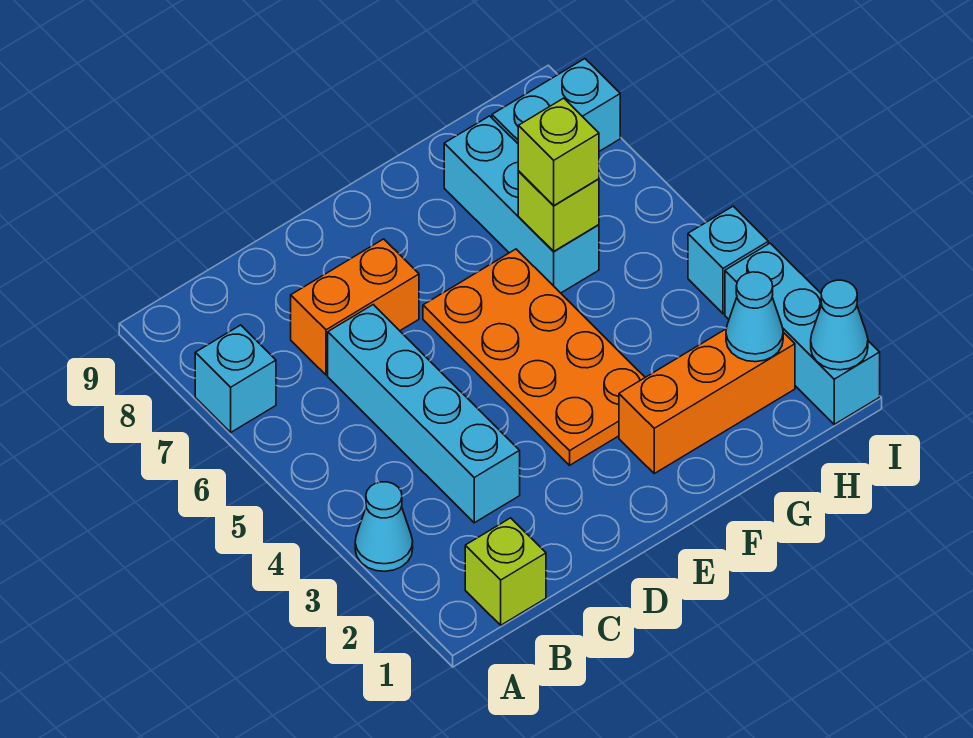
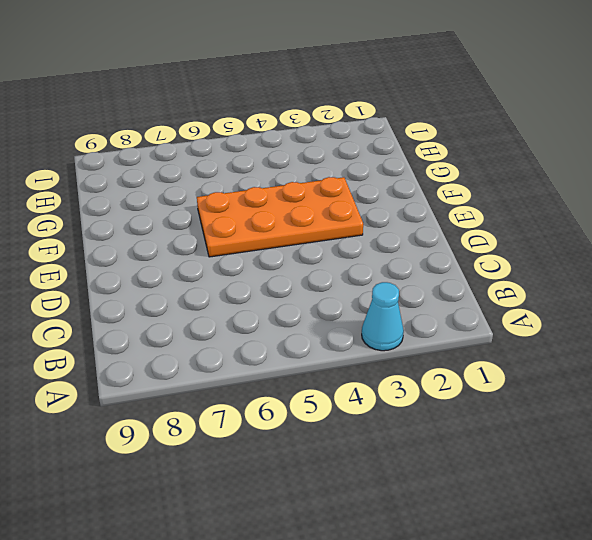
none -> cyan 1x1 brick [195,325,276,432]
none -> lime 1x1 brick [465,518,546,625]
none -> cyan 1x4 brick [328,305,520,523]

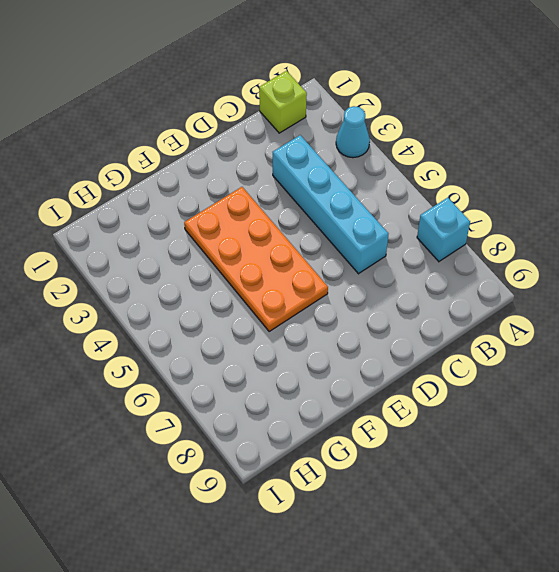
none -> orange 1x2 brick [291,239,419,375]
none -> orange 1x3 brick [619,329,795,473]
none -> cyan 1x3 brick [444,116,599,293]

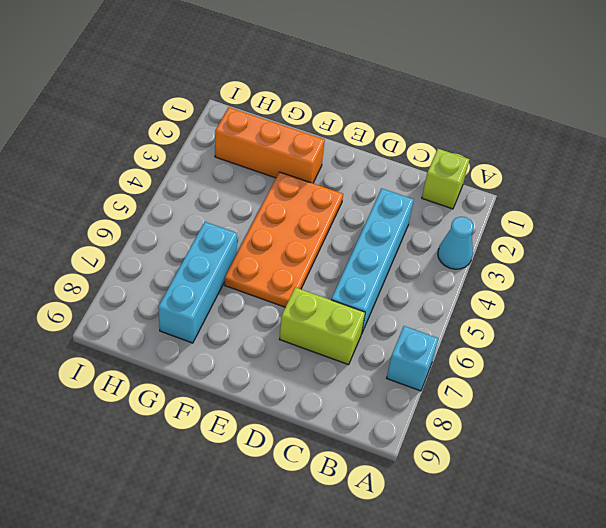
lime 1x2 brick [280,287,365,365] -> orange 1x2 brick [291,239,419,375]
none -> cyan 1x2 brick [492,59,620,151]
none -> cyan 1x3 brick [725,243,880,424]
none -> cyan 1x1 brick [688,206,768,314]

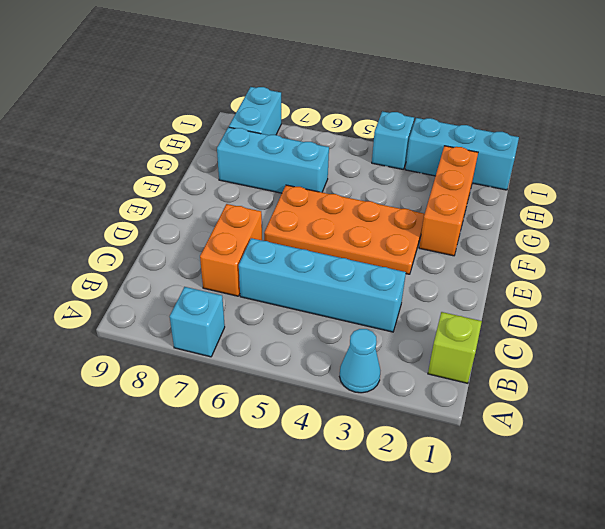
none -> lime 1x1 brick [518,171,599,251]
none -> cyan 1x1 cone [726,272,783,362]
none -> cyan 1x1 cone [811,280,868,370]

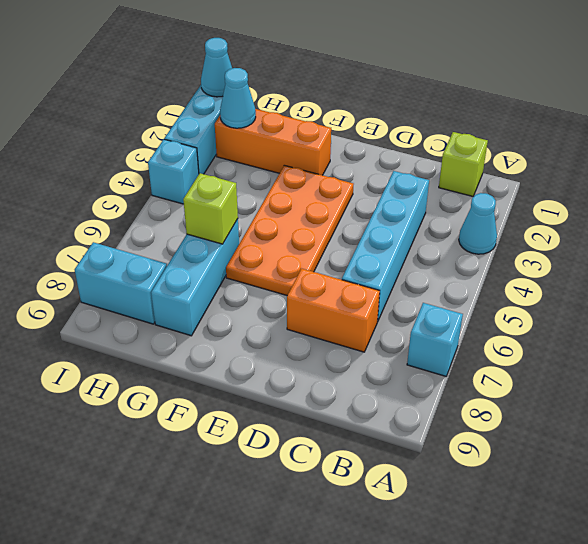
none -> lime 1x1 brick [518,98,599,206]

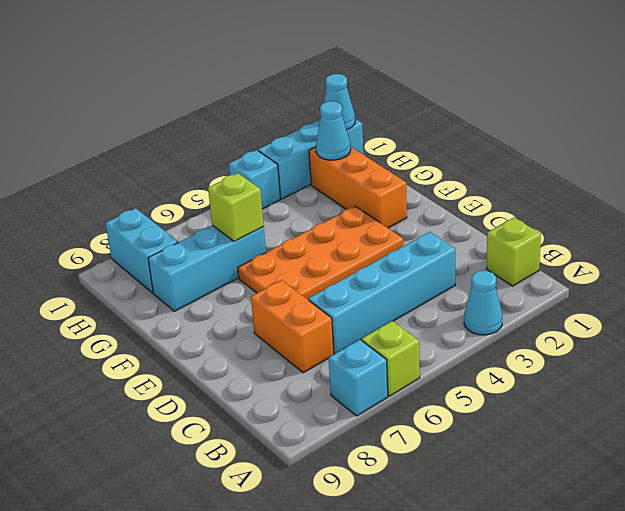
lime 1x1 brick [362,321,420,396] -> lime 1x1 brick moved to [518,98,599,206]

